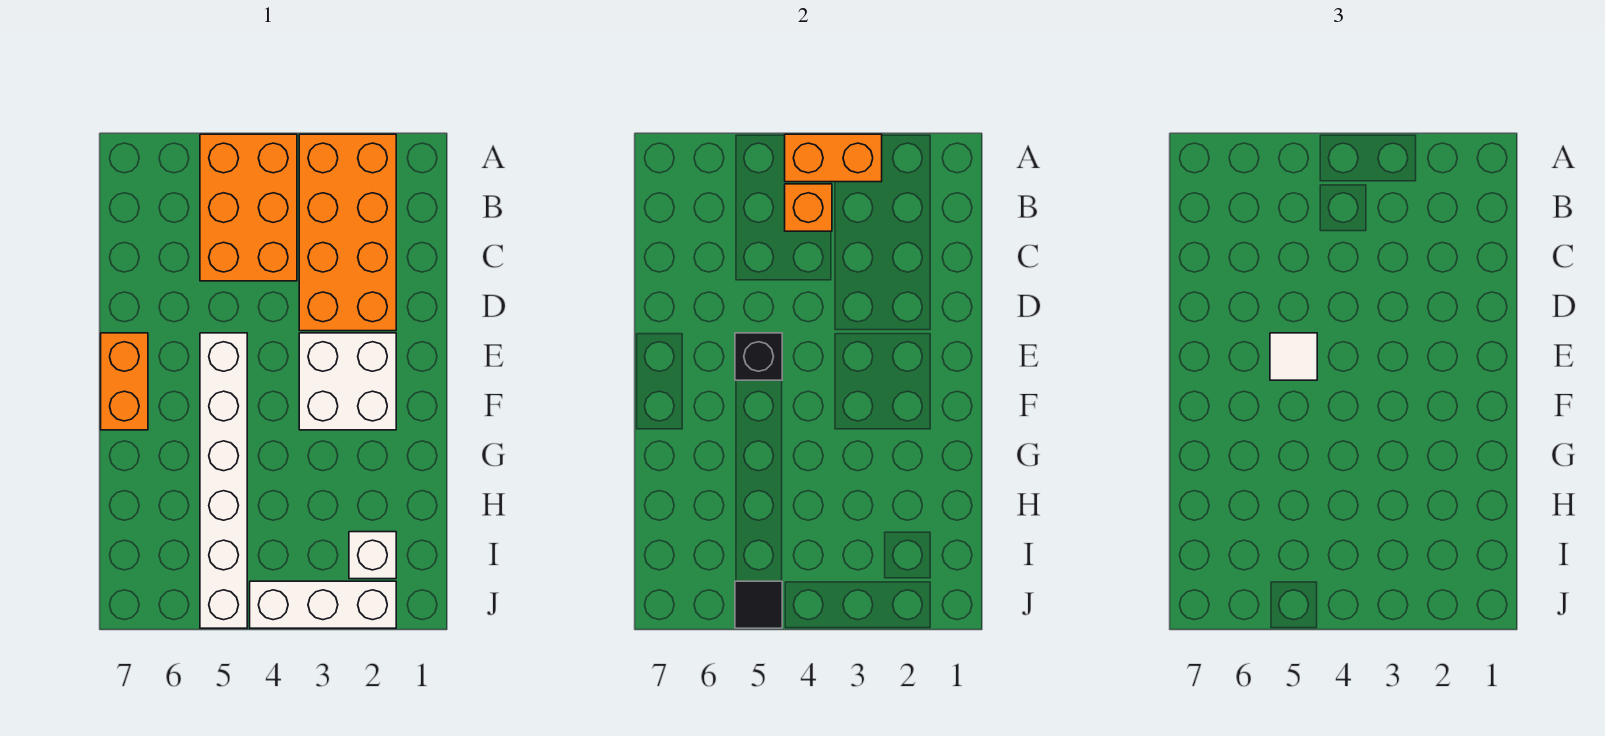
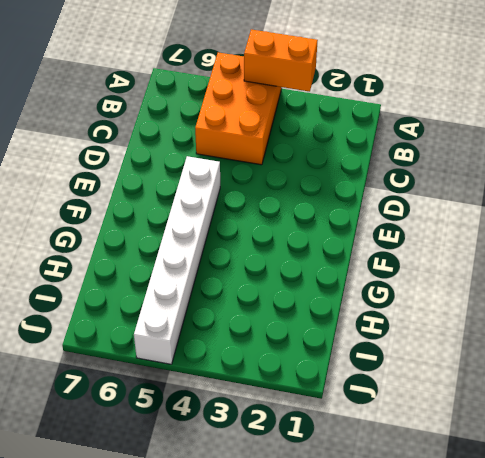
none -> orange 2x4 brick [299,134,396,331]
none -> white 2x2 brick [299,333,396,430]
none -> orange 1x2 brick [101,333,148,430]

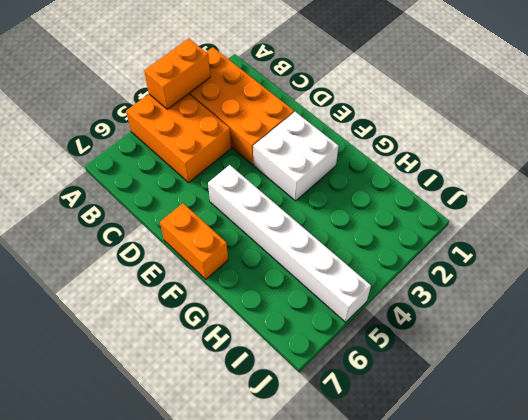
none -> white 1x1 brick [349,532,396,579]
none -> white 1x3 brick [250,581,396,628]
none -> orange 1x1 brick [785,184,832,231]

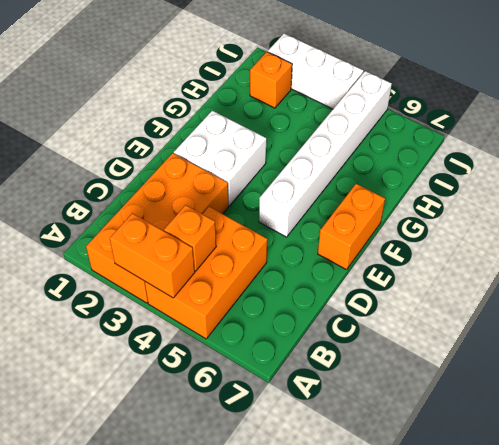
orange 1x1 brick [250,52,292,108] -> white 1x1 brick [349,532,396,579]
none -> black 1x1 brick [735,333,782,380]
none -> black 1x1 tile [735,581,782,628]
none -> white 1x1 tile [1270,333,1317,380]

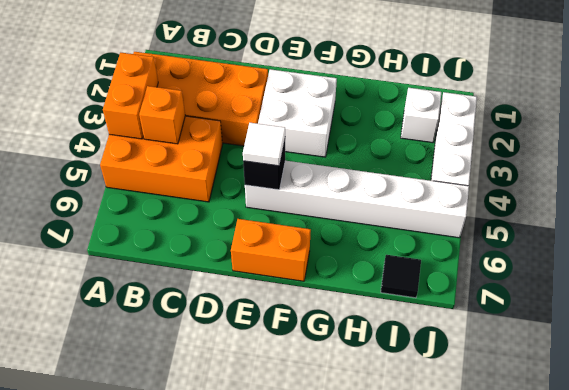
black 1x1 tile [381,255,421,298] -> black 1x1 tile moved to [735,581,782,628]

